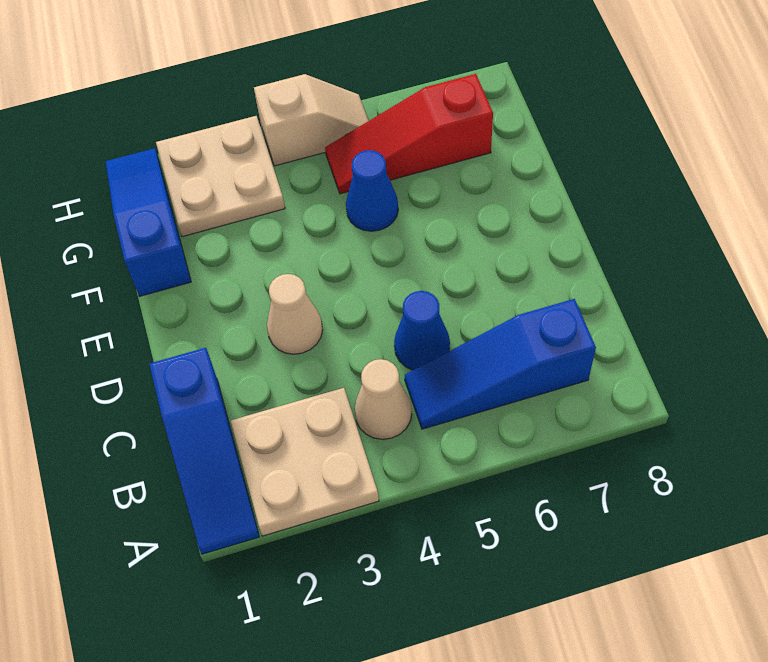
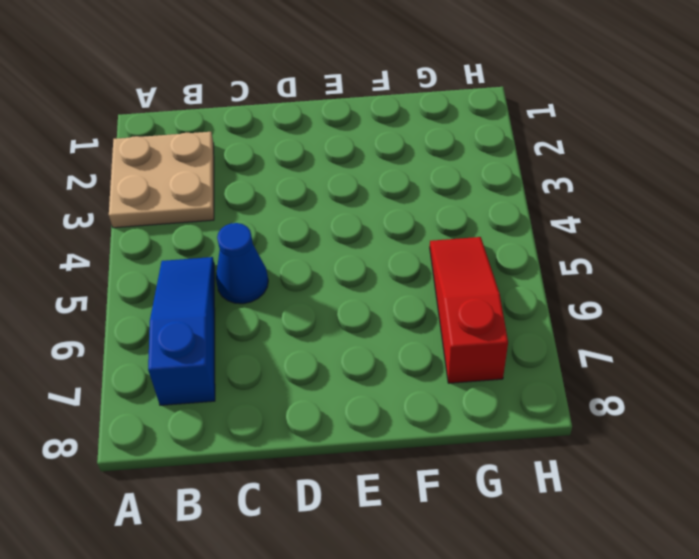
none -> blue 1x3 slope [149,348,259,554]
none -> tan 1x1 cone [354,359,412,439]

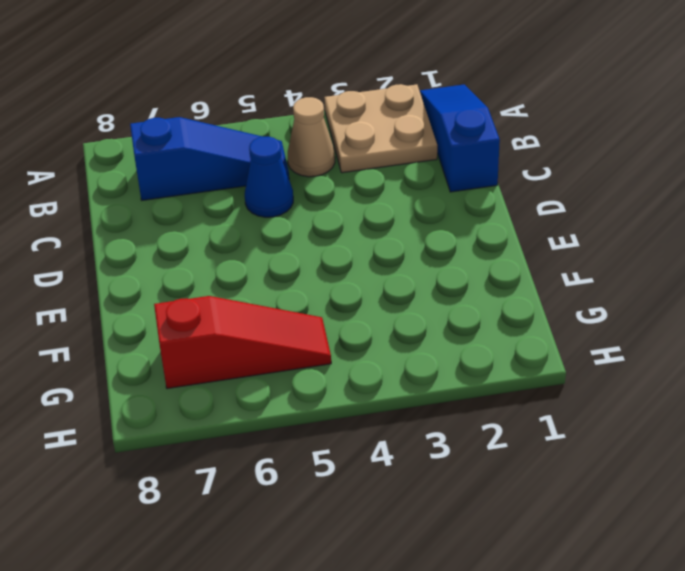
none -> tan 1x1 cone [267,274,323,354]
none -> blue 1x3 slope [106,148,191,296]

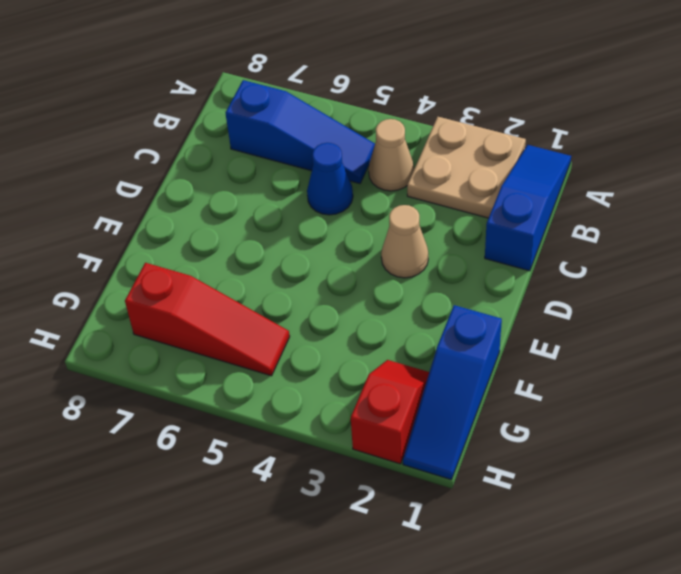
red 1x2 slope [351,360,429,464] -> tan 2x2 plate [156,116,285,237]
none -> blue 1x1 cone [346,150,398,231]
none -> tan 1x2 slope [254,74,369,166]

